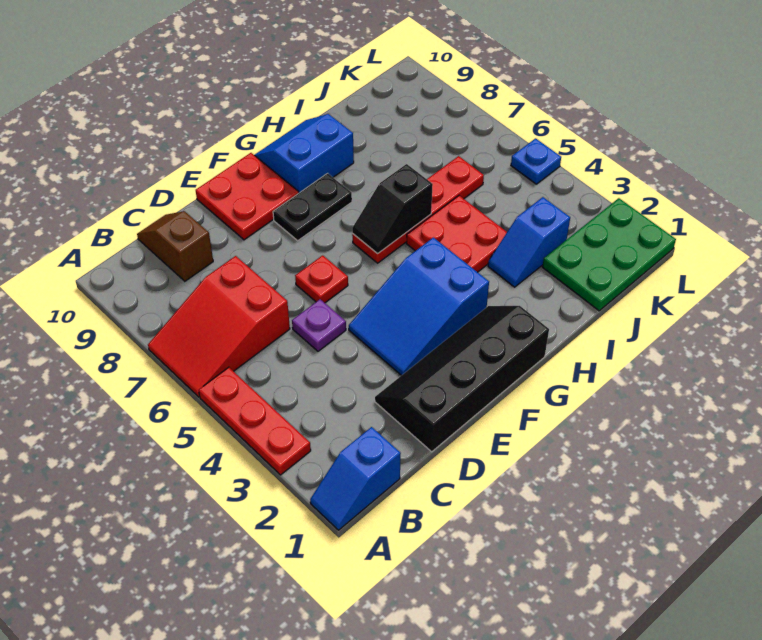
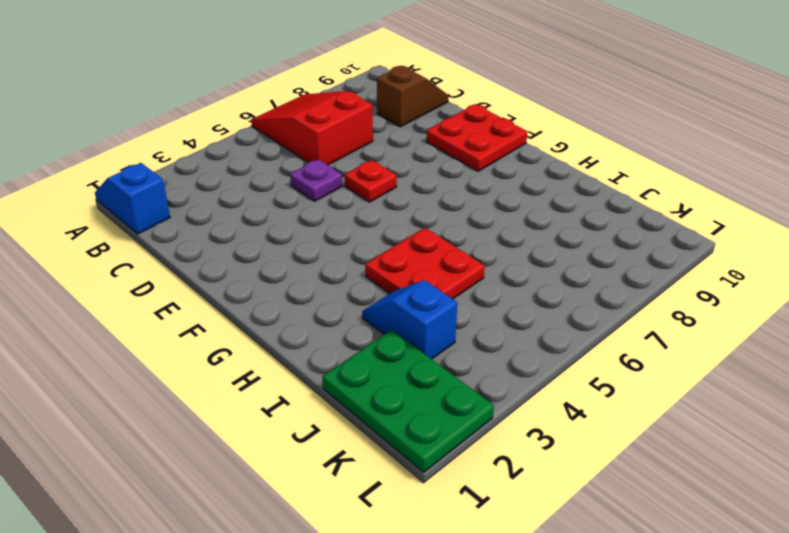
none -> red 1x3 plate [199,367,311,475]
none -> black 2x4 slope [375,305,549,452]
none -> blue 2x3 slope [349,238,489,376]

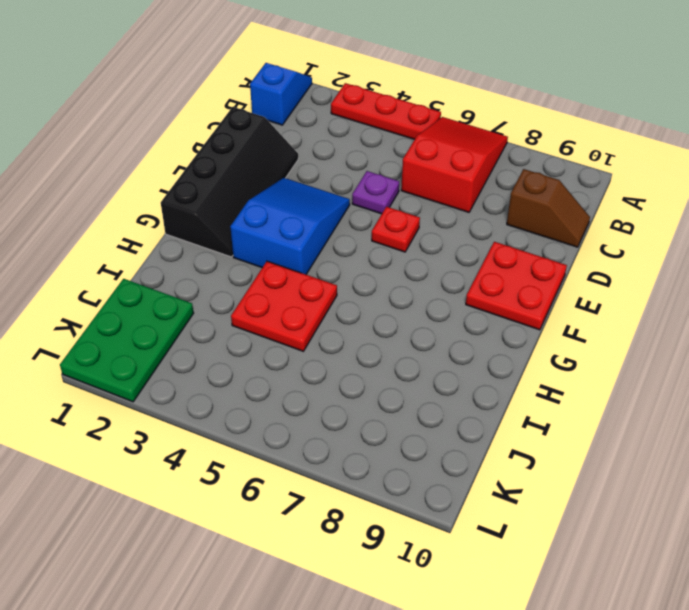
none -> black 1x2 plate [273,173,352,241]
none -> red 1x4 plate [352,156,484,263]
none -> blue 2x2 slope [255,114,354,193]

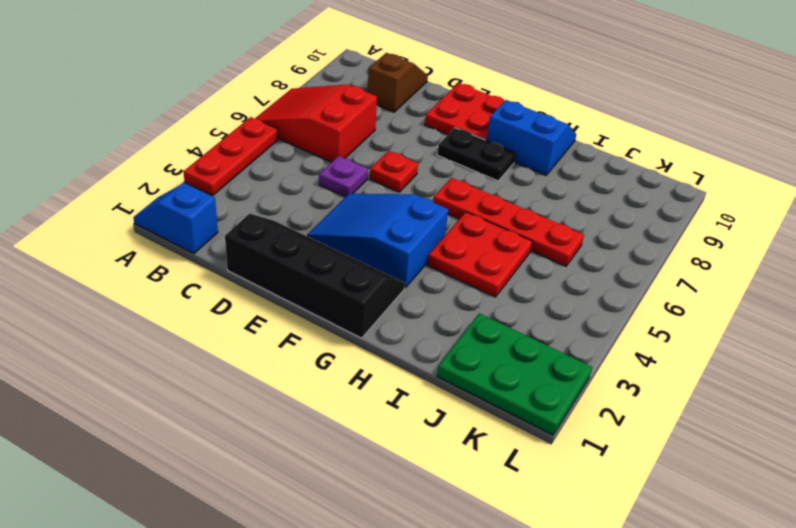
none -> blue 1x2 slope [488,197,570,287]
none -> blue 1x1 plate [511,138,561,184]
none -> black 1x2 slope [352,164,433,254]

